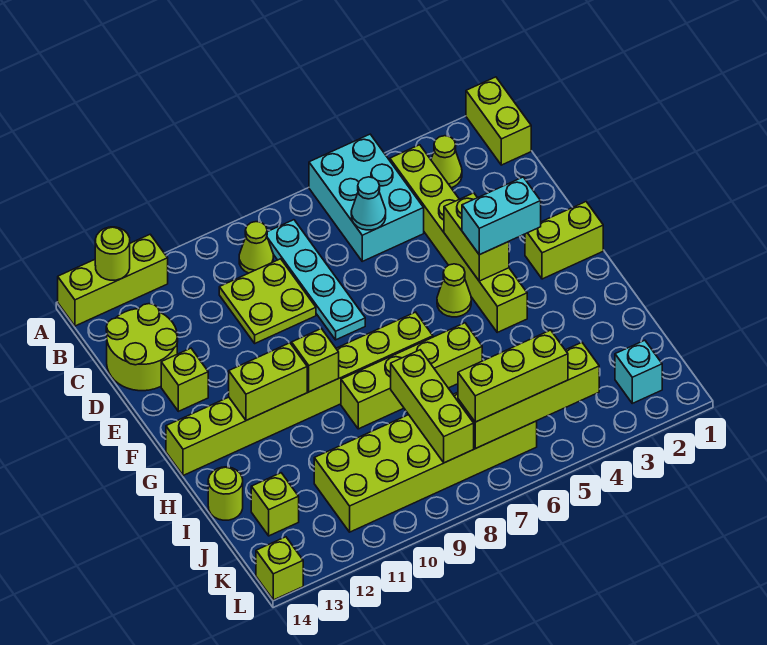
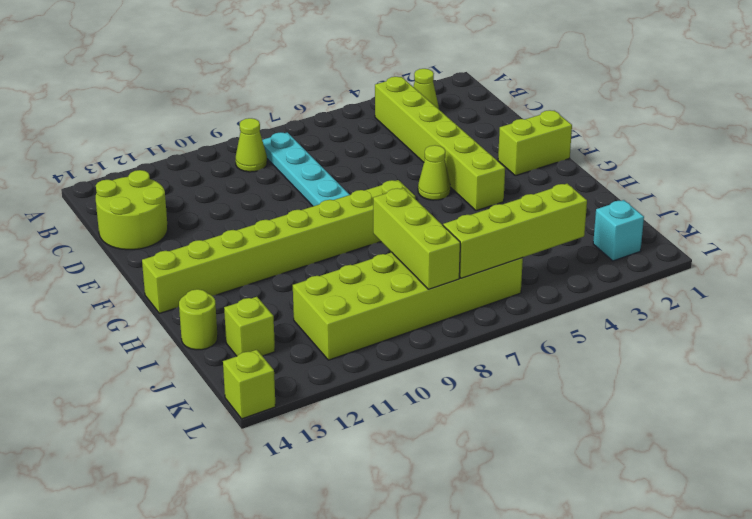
none -> lime 1x2 brick [466,77,531,165]
none -> cyan 2x3 brick [309,134,424,261]
none -> lime 1x3 brick [58,234,168,326]

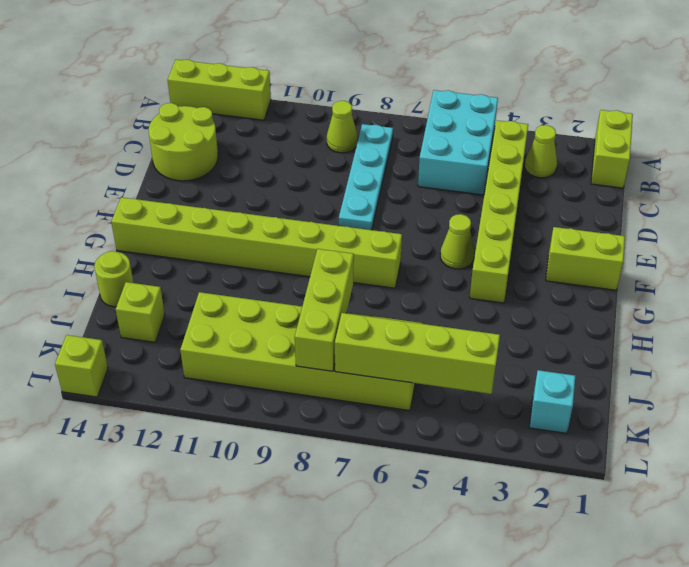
none -> lime 2x2 plate [219,259,316,343]
none -> lime 1x1 brick [161,348,208,411]
none -> lime 1x4 brick [341,323,482,429]

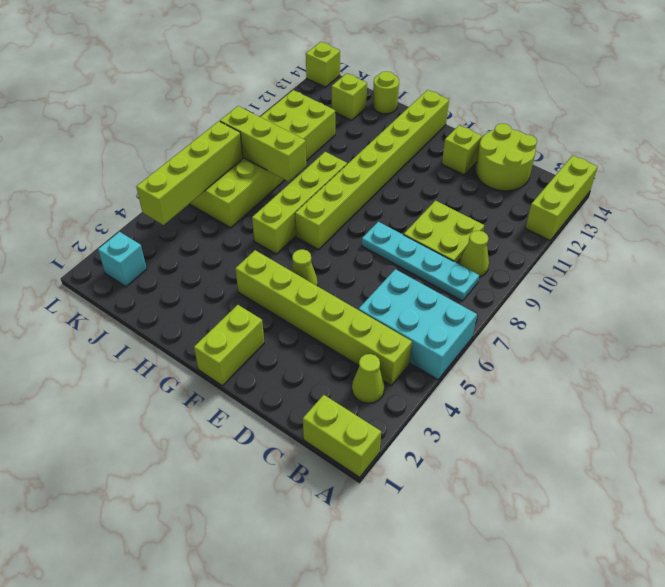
none -> lime 1x1 round brick [95,227,130,280]
none -> cyan 1x1 cone [351,177,386,230]
none -> lime 1x2 brick [444,193,509,281]

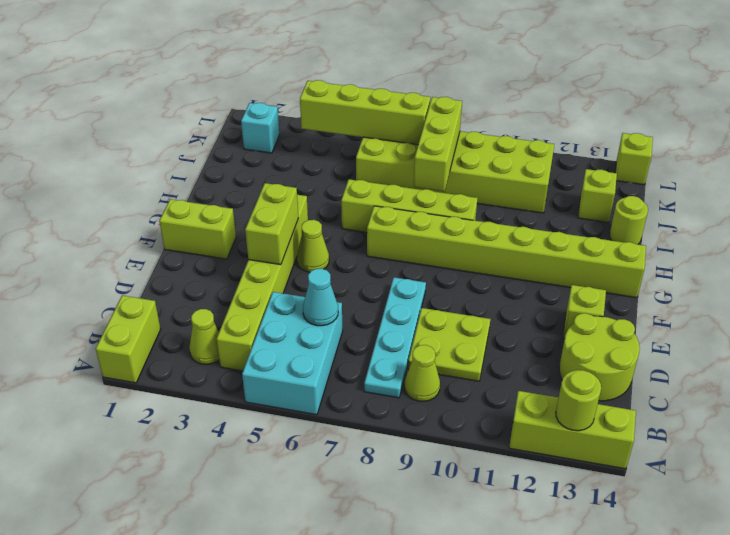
none -> lime 1x1 brick [292,329,339,392]
none -> lime 1x2 brick [229,343,307,420]
none -> cyan 1x2 brick [462,177,541,255]

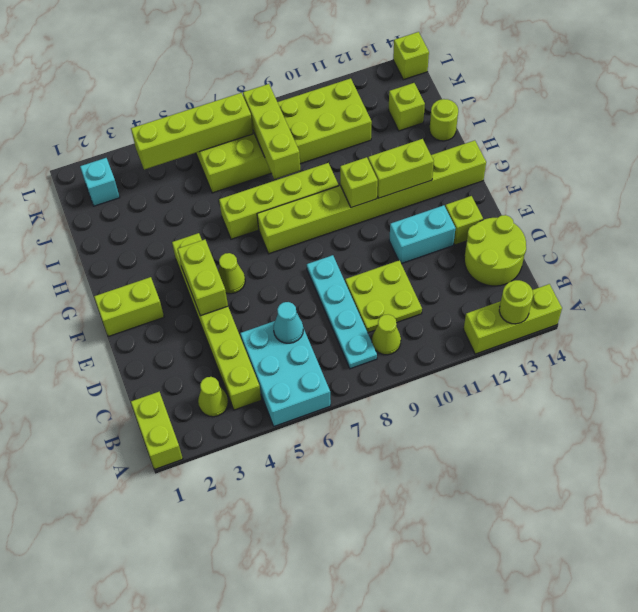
cyan 1x2 brick [389,205,456,264] -> cyan 1x2 brick moved to [462,177,541,255]
none -> lime 1x3 brick [458,330,568,422]

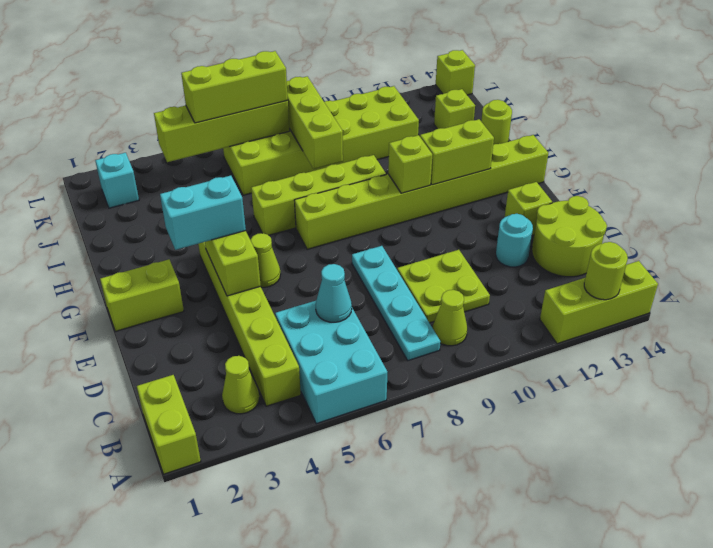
cyan 1x1 round brick [496,214,533,267] -> none

